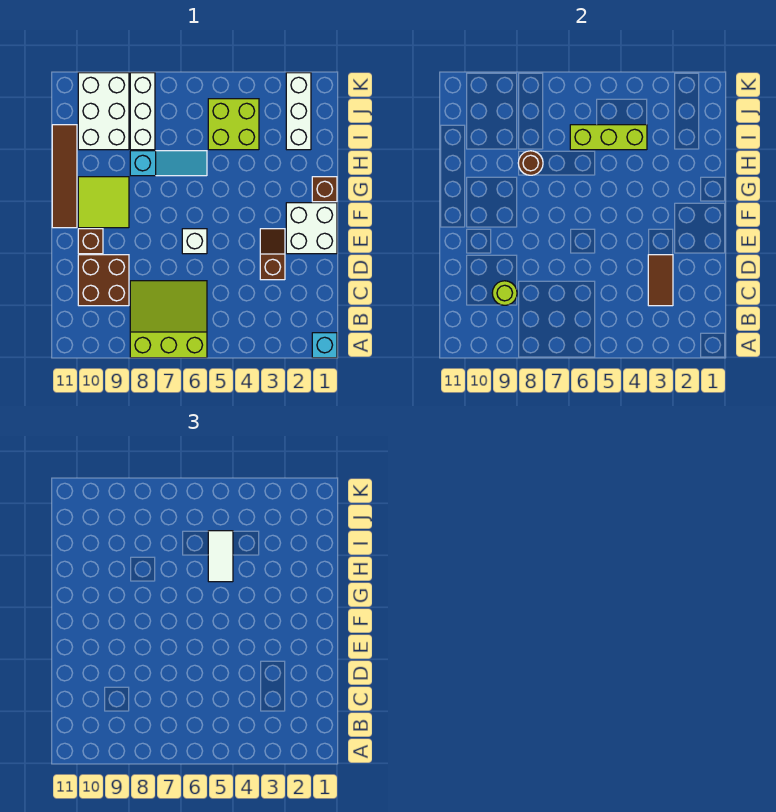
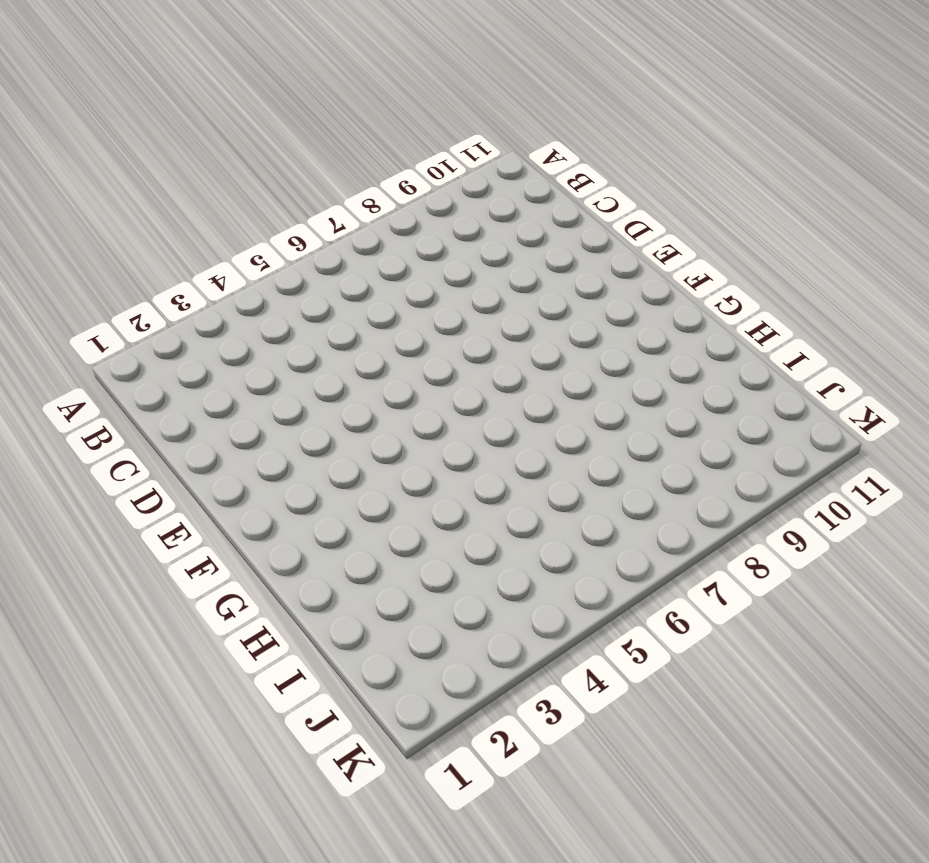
none -> cyan 1x1 brick [312,333,337,358]
none -> lime 3x3 slope [130,281,207,358]
none -> brown 2x2 brick [78,255,129,306]

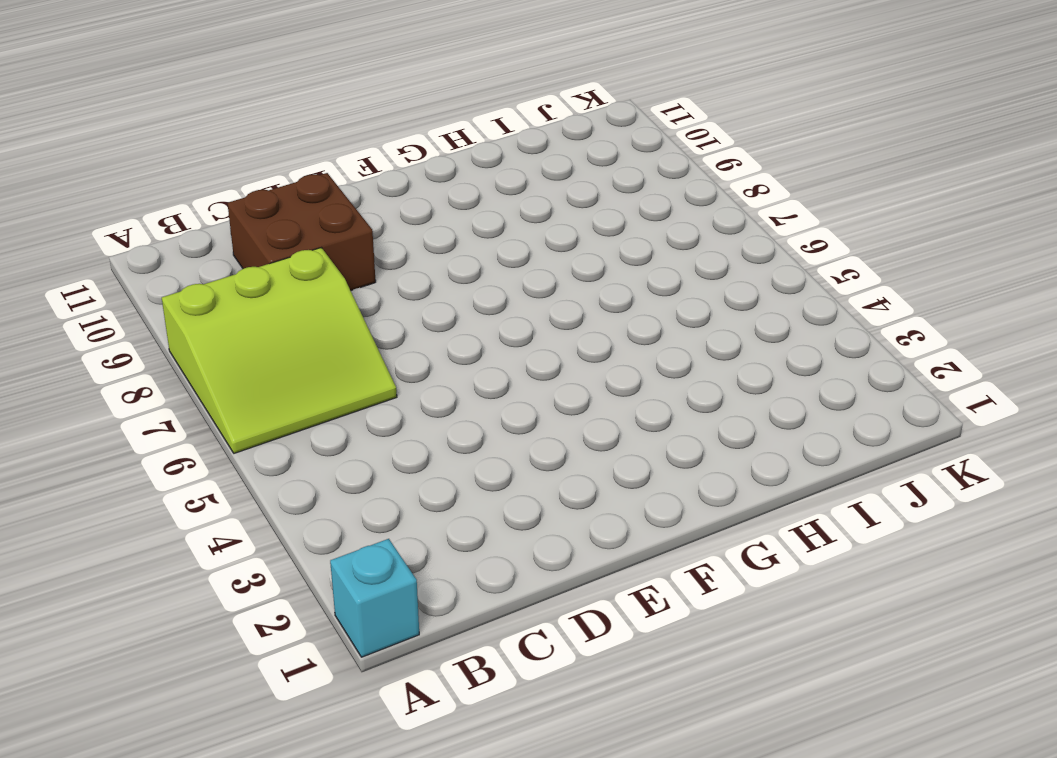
lime 3x3 slope [162,248,397,453] -> lime 3x3 slope turned to [130,281,207,358]
none -> brown 1x2 slope [260,229,285,280]
none -> white 2x2 brick [286,203,337,254]
none -> white 1x1 brick [182,229,207,254]

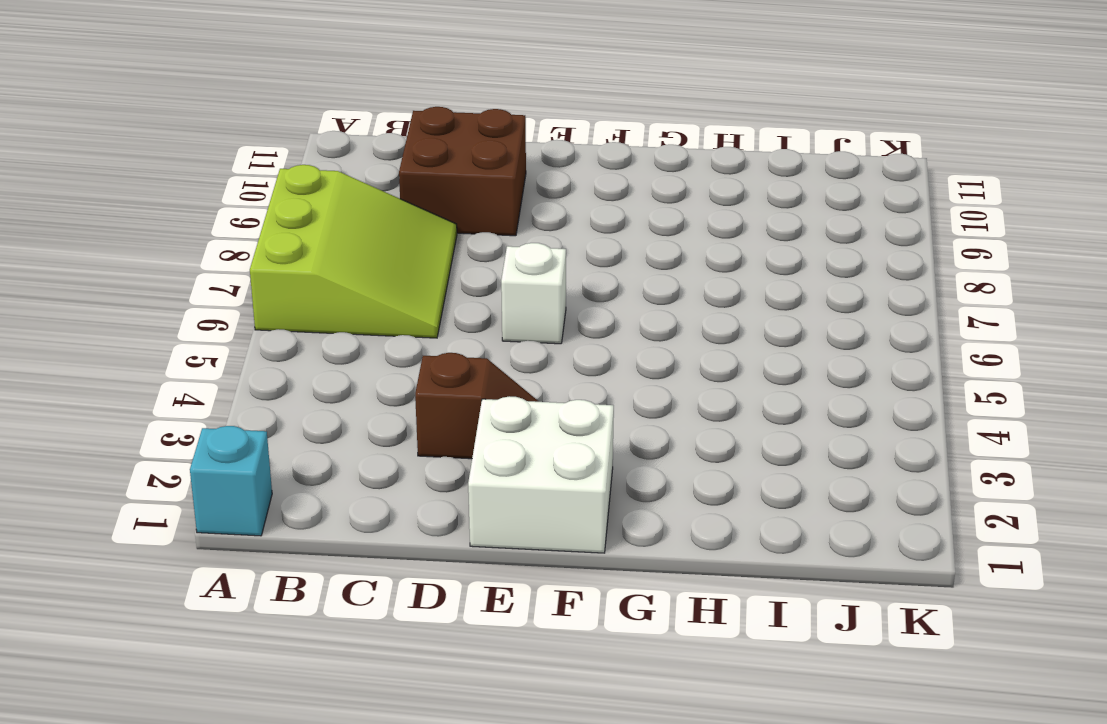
none -> brown 1x1 brick [78,229,103,254]
none -> lime 2x2 tile [78,177,129,228]
none -> brown 1x4 tile [52,125,77,228]

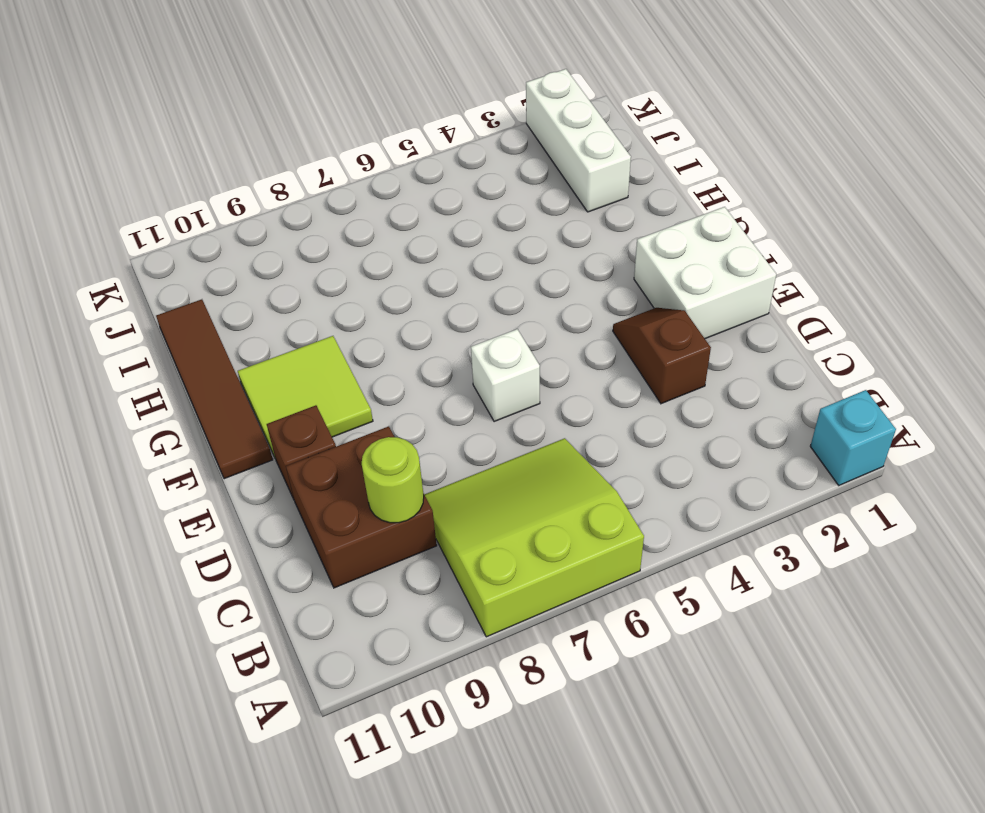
none -> brown 1x1 brick [312,177,337,202]
none -> cyan 1x3 slope [130,151,207,176]
none -> lime 2x2 brick [208,99,259,150]

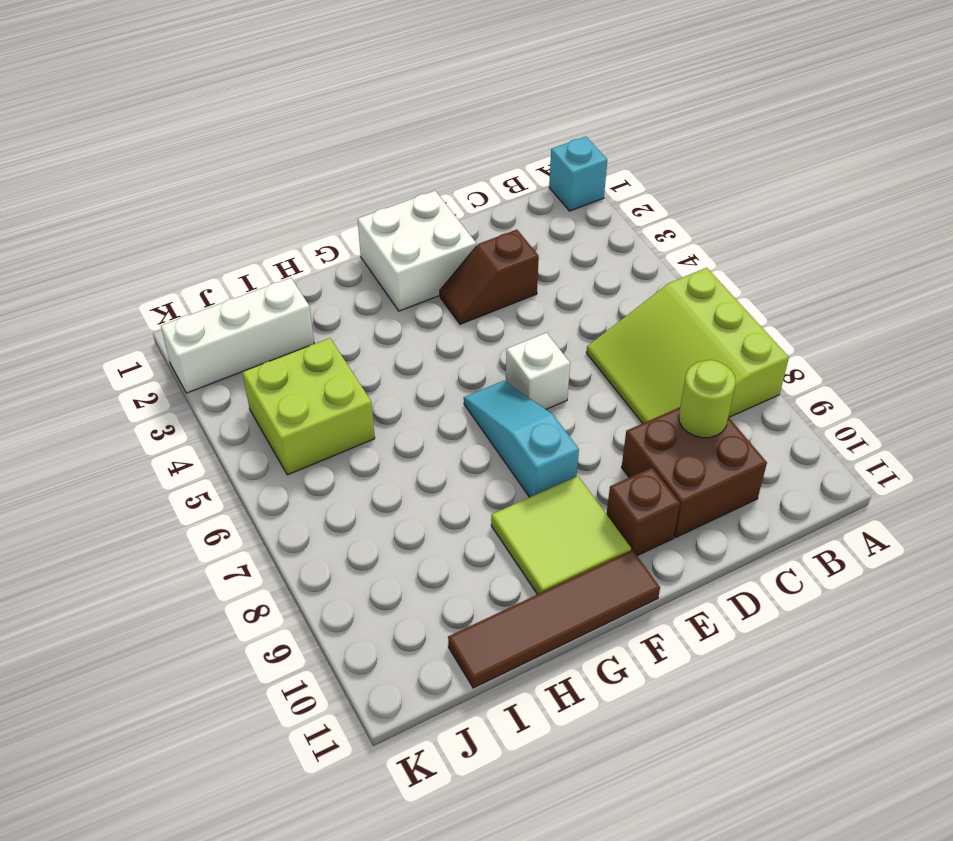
cyan 1x3 slope [464,381,579,497] -> cyan 1x3 slope moved to [130,151,207,176]
none -> brown 1x1 brick [312,177,337,202]
none -> white 1x3 brick [130,73,155,150]
none -> white 2x3 brick [78,73,129,150]

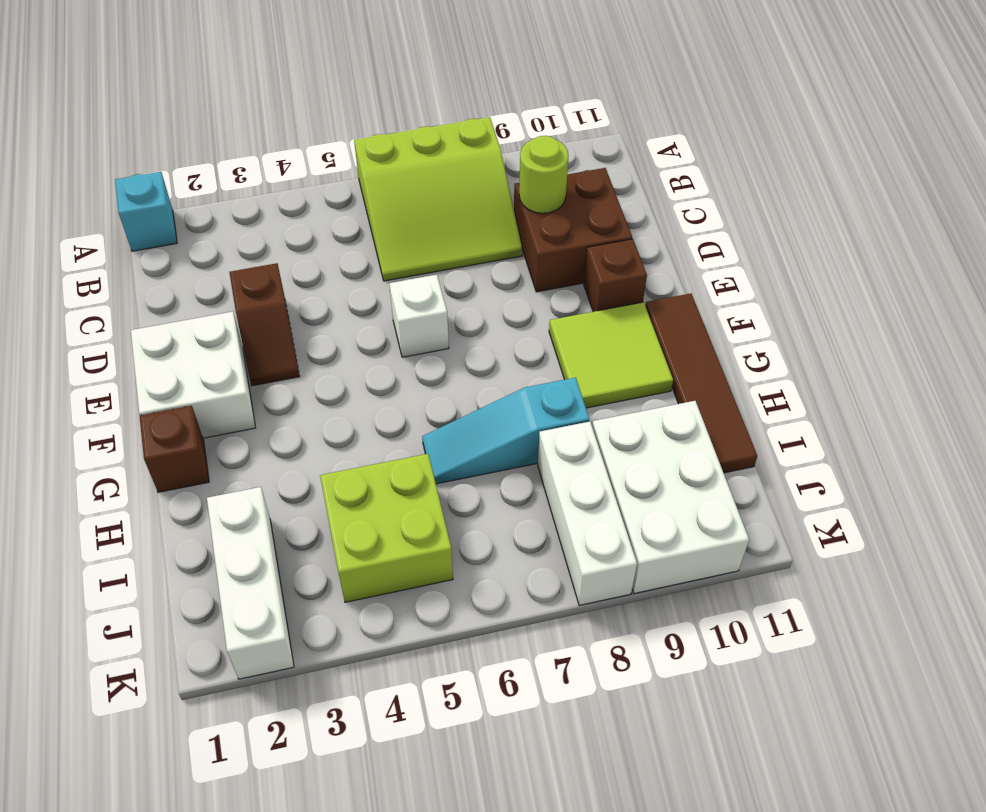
none -> brown 1x2 tile [648,255,673,306]
none -> brown 1x1 round brick [518,151,543,175]
none -> lime 1x3 brick [570,125,647,150]

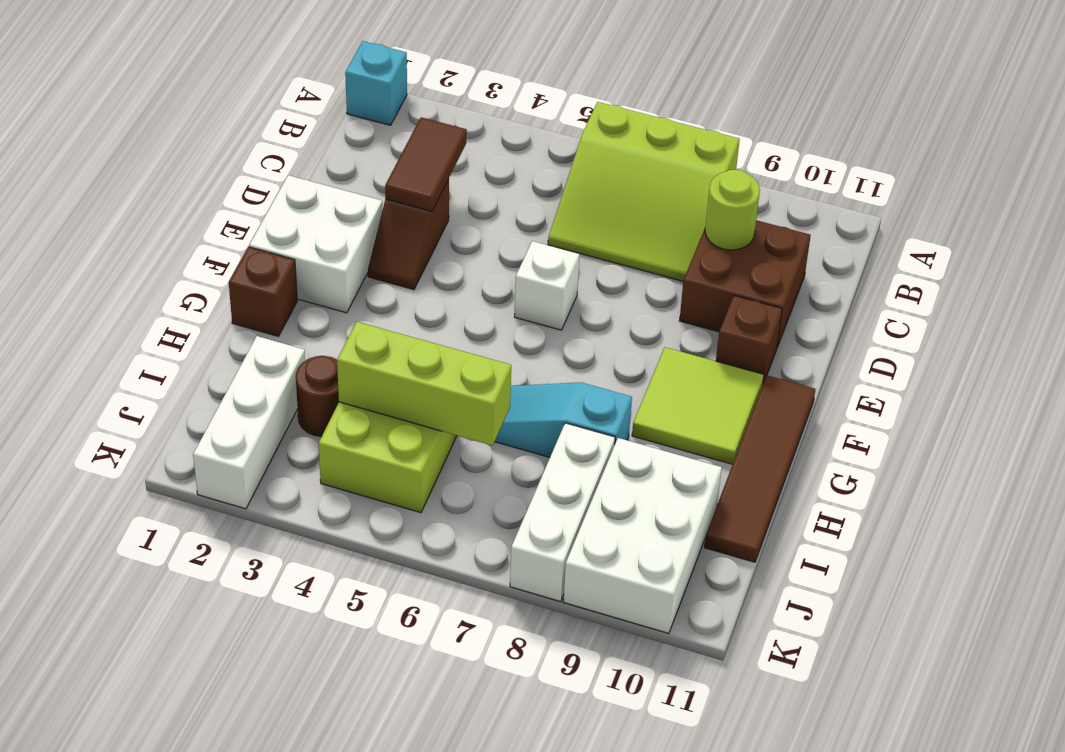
brown 1x1 round brick [296,356,339,437] -> brown 1x1 round brick moved to [518,151,543,175]
none -> white 1x2 tile [208,531,233,582]

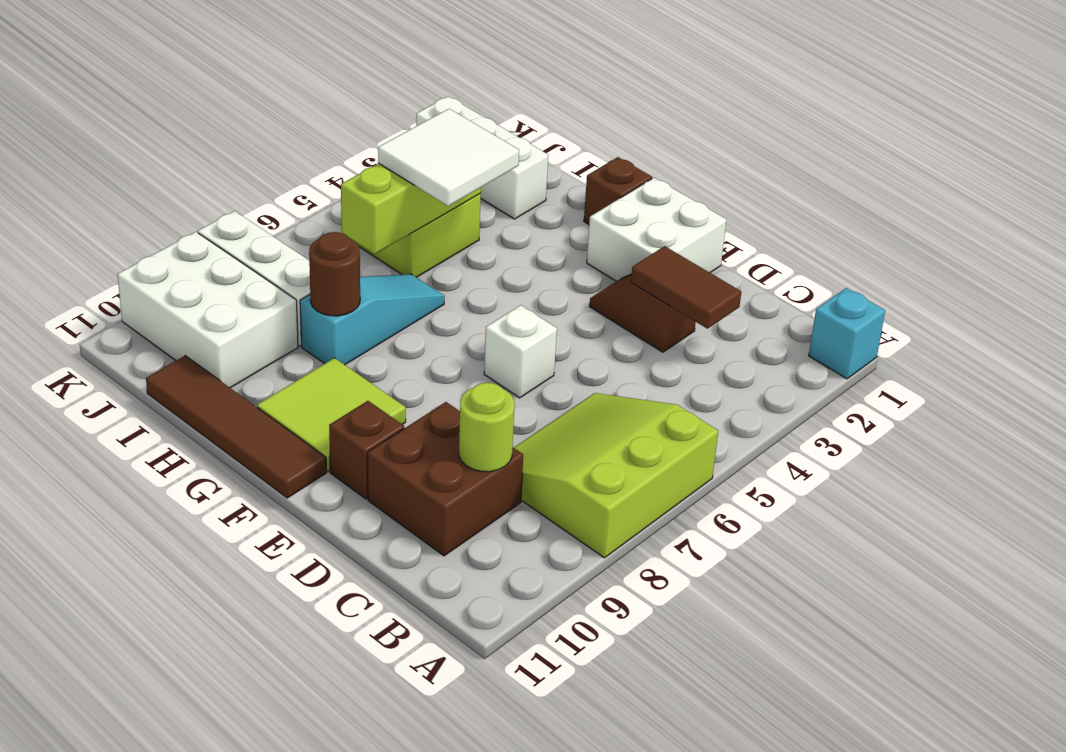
white 2x2 tile [378,109,519,206] -> white 1x2 tile [208,531,233,582]

